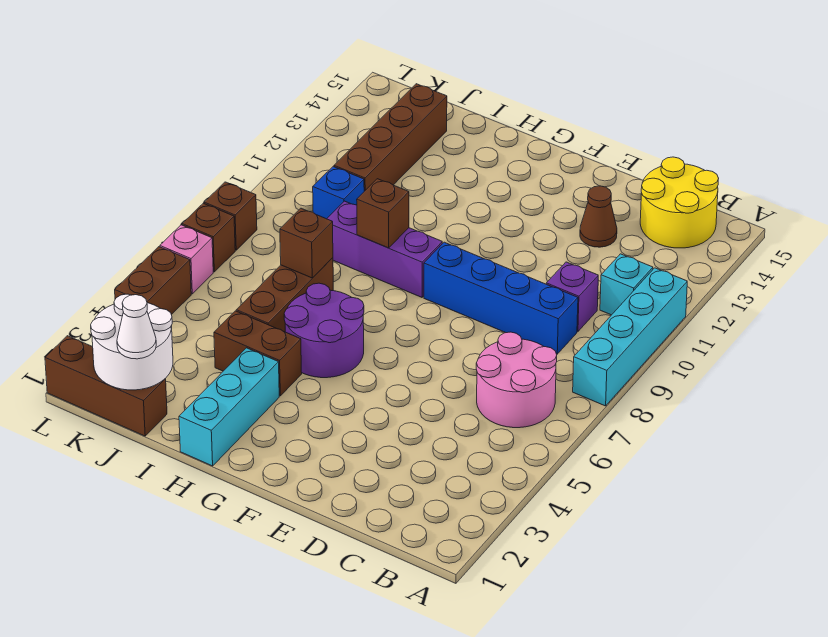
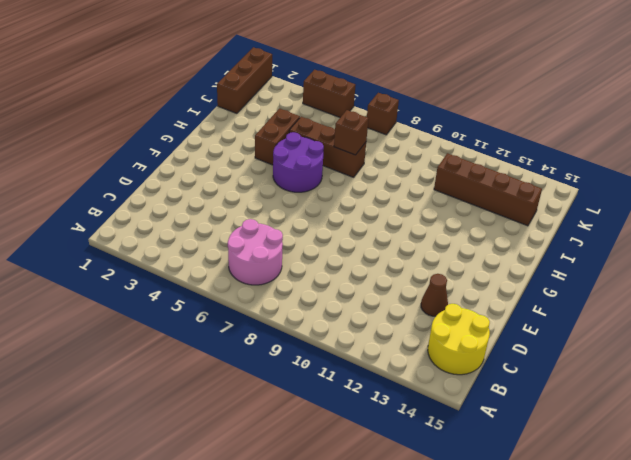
none -> cyan 1x4 brick [573,268,687,406]
none -> cyan 1x1 brick [600,254,653,315]
none -> blue 1x4 brick [424,242,578,354]

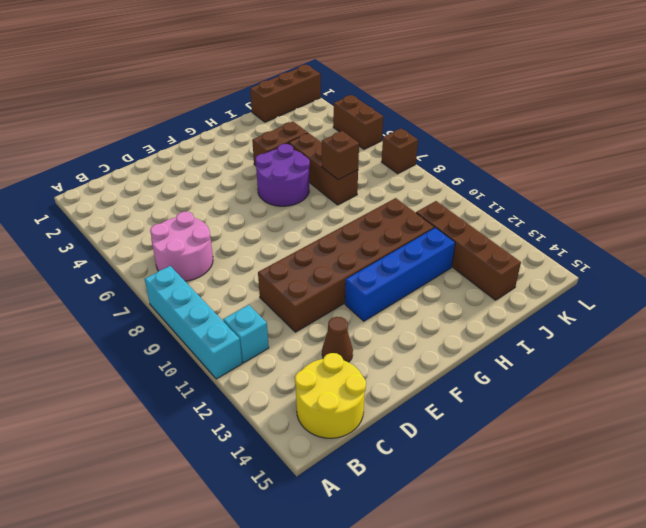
brown 2x6 brick [258,198,434,332] -> none
blue 1x4 brick [345,228,455,321] -> blue 1x4 brick moved to [424,242,578,354]
none -> purple 1x1 brick [546,262,598,332]
none -> purple 1x3 brick [327,201,442,297]
none -> cyan 1x3 brick [179,348,279,466]

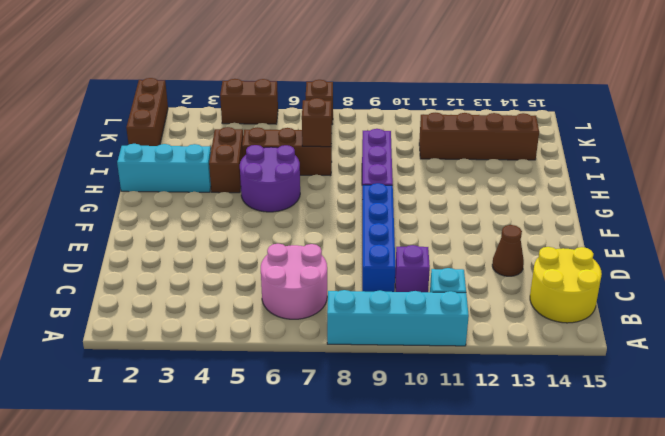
none -> blue 1x1 brick [313,167,364,219]
none -> pink 1x1 brick [160,225,213,294]
none -> brown 1x1 brick [204,182,257,250]

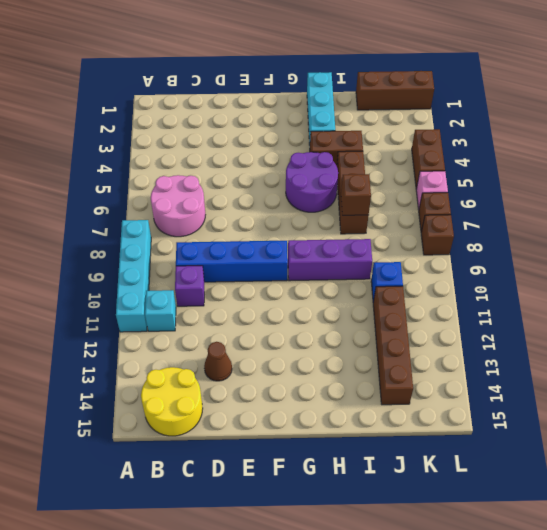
none -> brown 1x1 brick [357,179,409,248]
none -> white 2x2 round brick [91,294,173,390]
none -> white 1x1 cone [117,295,156,359]

